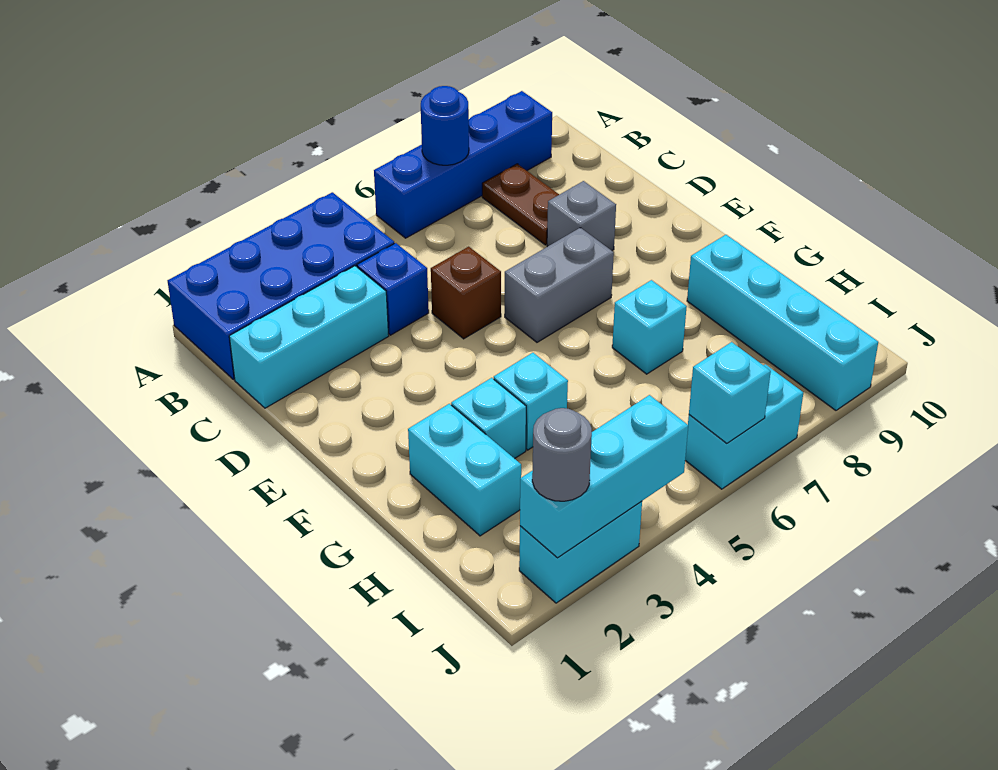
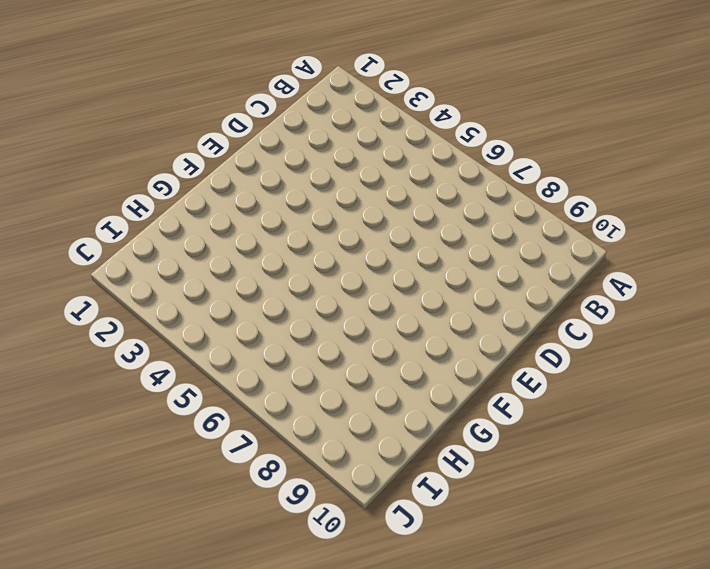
none -> blue 2x4 brick [168,192,394,379]
none -> blue 1x4 brick [374,91,552,238]
none -> brown 1x2 plate [482,164,559,245]

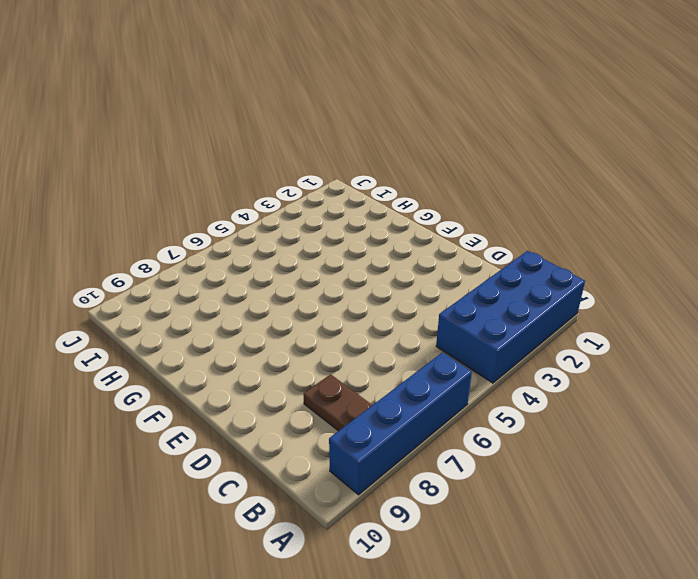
none -> cyan 1x3 brick [229,266,389,408]
none -> blue 1x1 brick [357,243,429,335]
none -> brown 1x1 brick [431,247,501,339]

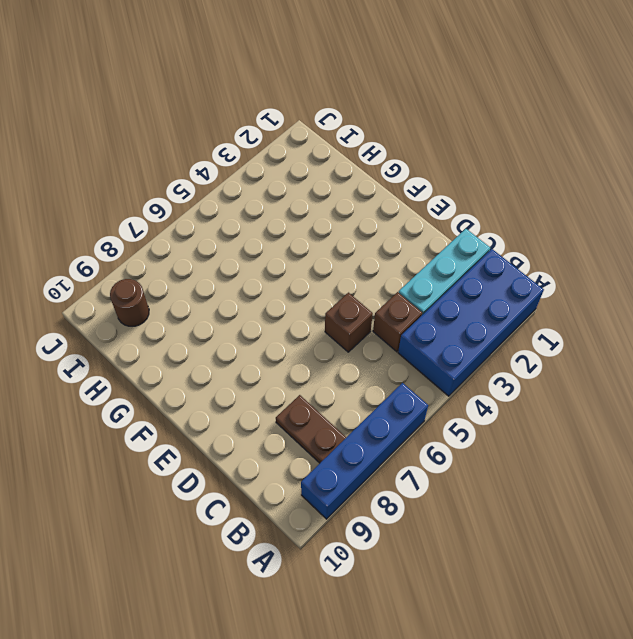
brown 1x1 brick [373,292,422,352] -> blue 1x1 brick [357,243,429,335]
brown 1x1 round brick [110,279,149,326] -> cyan 1x4 brick [687,235,878,410]
none -> grey 1x1 brick [547,181,616,251]
none -> grey 1x2 brick [505,228,614,342]
none -> cyan 1x2 brick [408,404,521,536]

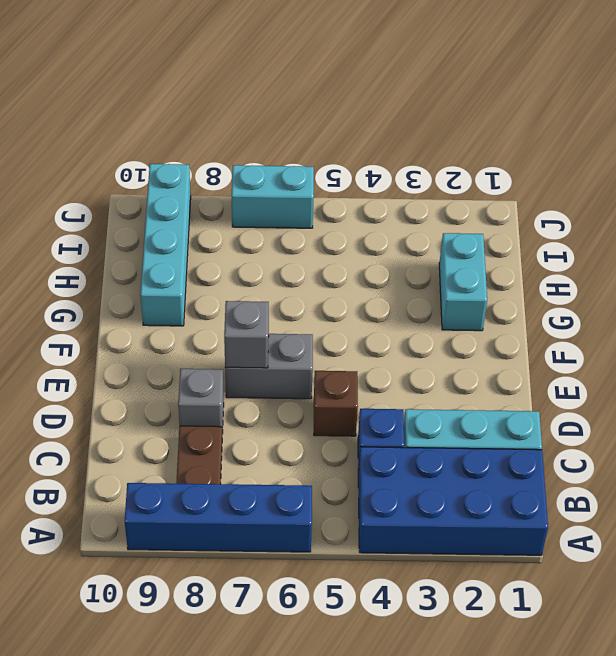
grey 1x1 brick [224,301,269,368] -> none
none -> cyan 1x1 brick [451,378,526,459]
none -> cyan 1x1 brick [494,353,568,450]
none -> cyan 1x1 brick [612,280,687,374]

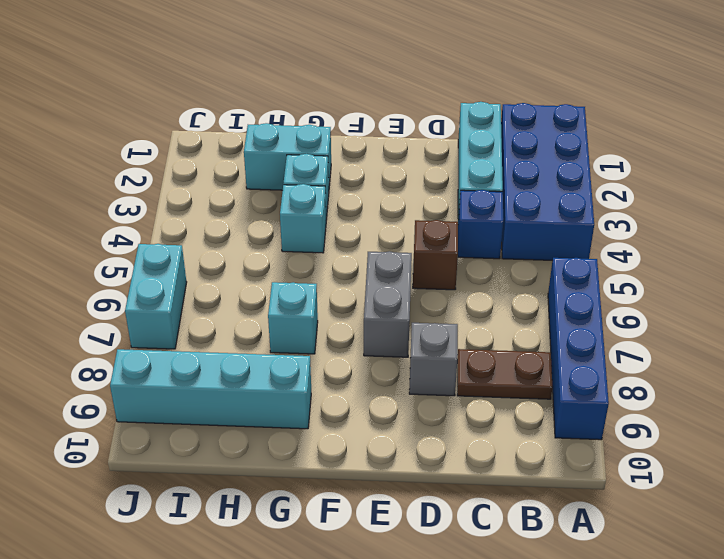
none -> cyan 1x2 brick [519,501,642,603]
none -> blue 1x1 round brick [421,86,469,165]
none -> cyan 1x3 brick [520,395,688,558]

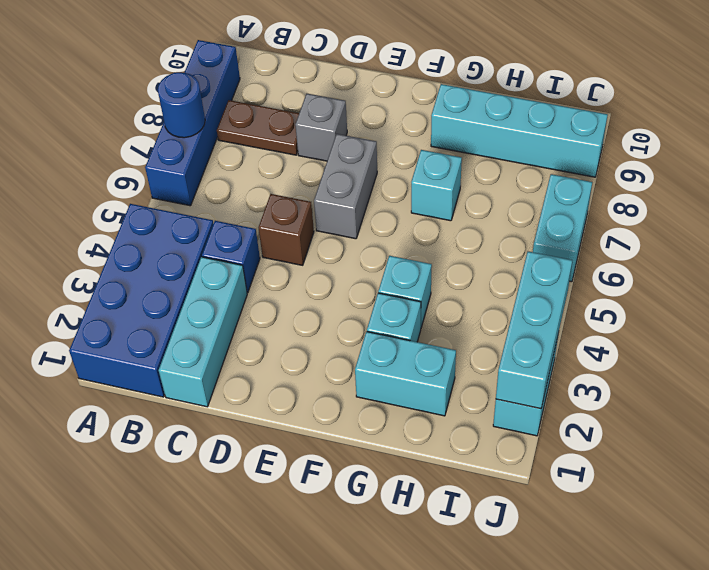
none -> cyan 1x1 brick [689,342,771,443]
none -> grey 1x1 round brick [532,408,592,501]

